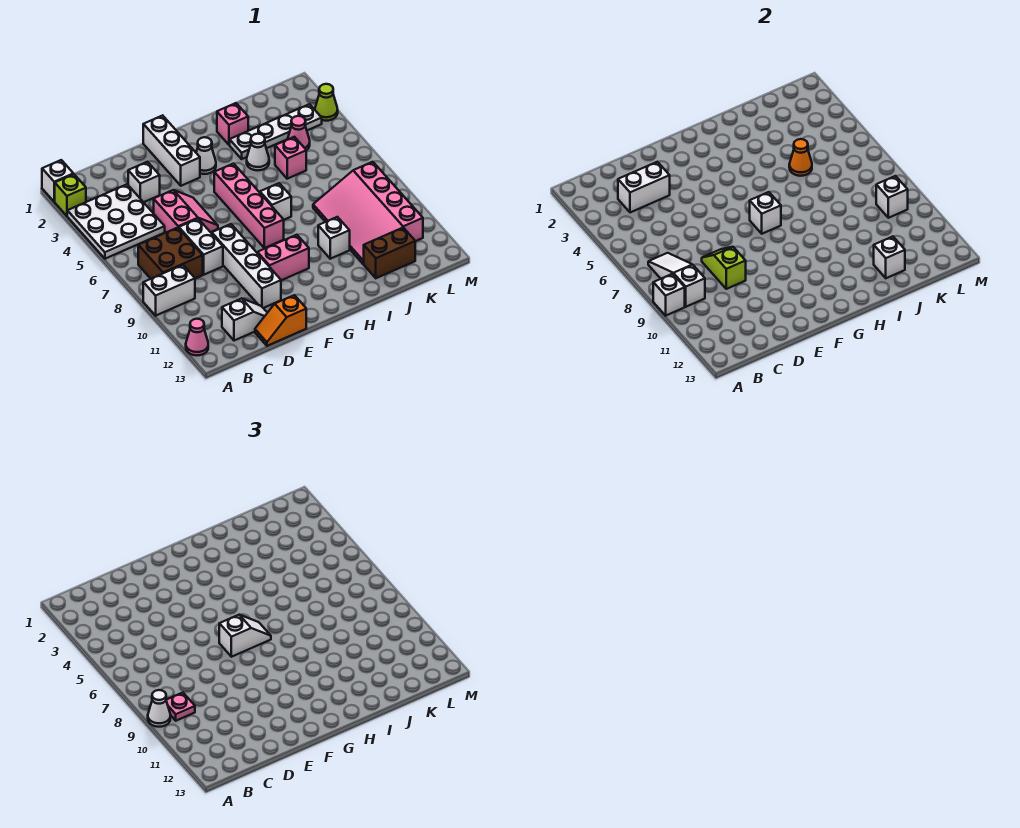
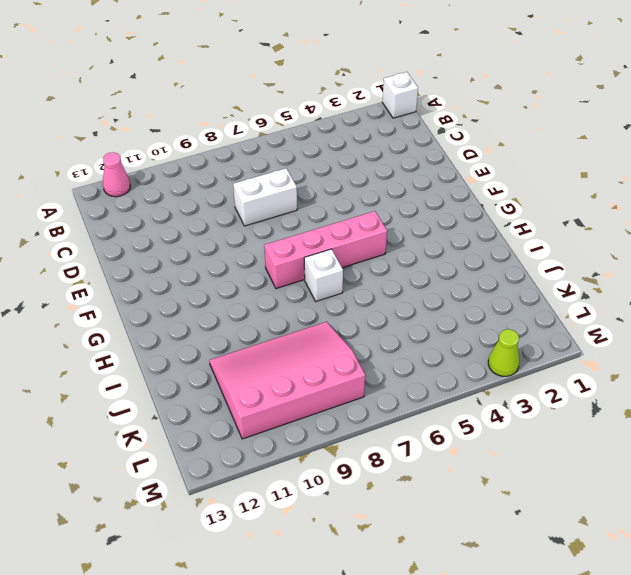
none -> lime 1x1 brick [55,174,86,216]
none -> white 3x3 plate [67,184,165,259]
none -> white 1x2 brick [143,265,195,316]
none -> brown 2x2 brick [138,228,203,279]

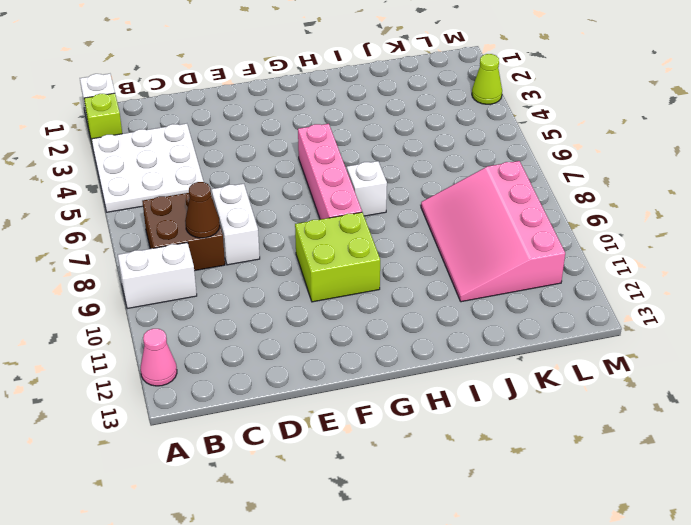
brown 1x1 cone [185,182,220,238] -> none
lime 2x2 brick [295,212,380,302] -> pink 1x2 brick [257,235,309,280]
none -> white 1x2 slope [222,298,267,341]
none -> white 1x1 brick [128,162,160,202]
none -> pink 2x2 slope [154,190,218,232]
none -> orange 1x2 slope [255,295,306,346]

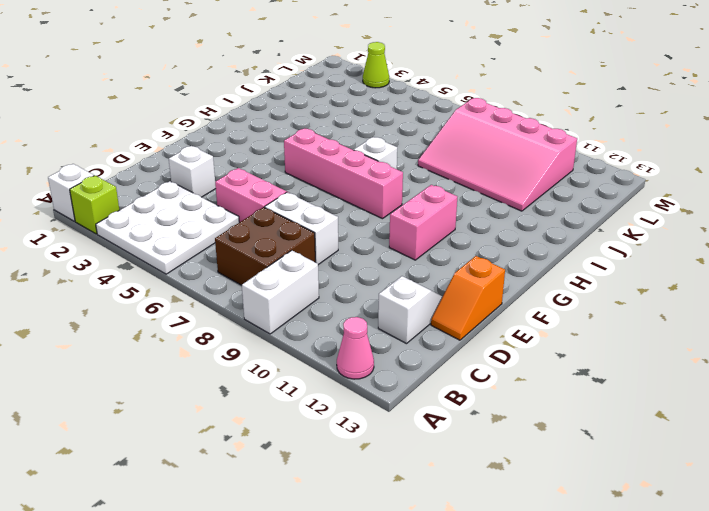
none -> white 1x4 brick [212,224,281,308]
none -> white 1x3 brick [143,115,200,186]
none -> white 1x1 cone [196,137,216,174]
none -> pink 1x1 brick [217,103,248,145]

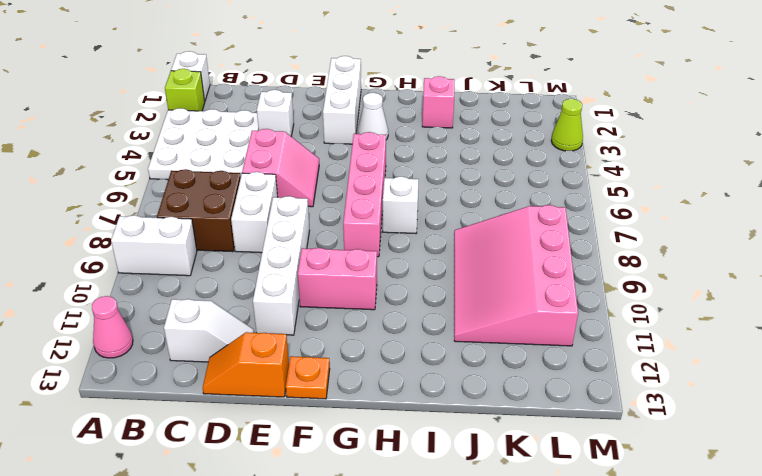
orange 1x1 plate [286,356,330,399] -> none
none -> white 1x4 plate [230,104,322,159]
none -> white 1x1 cone [247,134,269,171]
none -> white 1x1 brick [318,217,350,259]
none -> pink 1x1 brick [275,137,306,179]

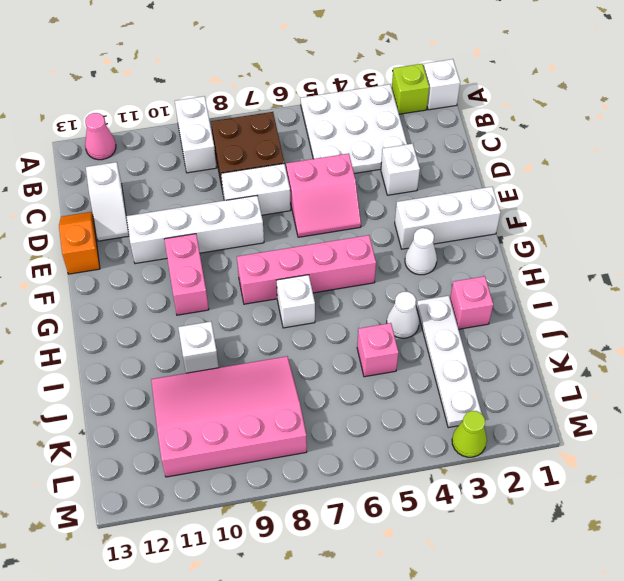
none -> brown 1x2 brick [364,228,415,278]
none -> pink 1x1 cone [287,116,310,150]
none -> white 1x1 brick [653,274,685,316]
none -> white 1x3 slope [648,253,705,307]

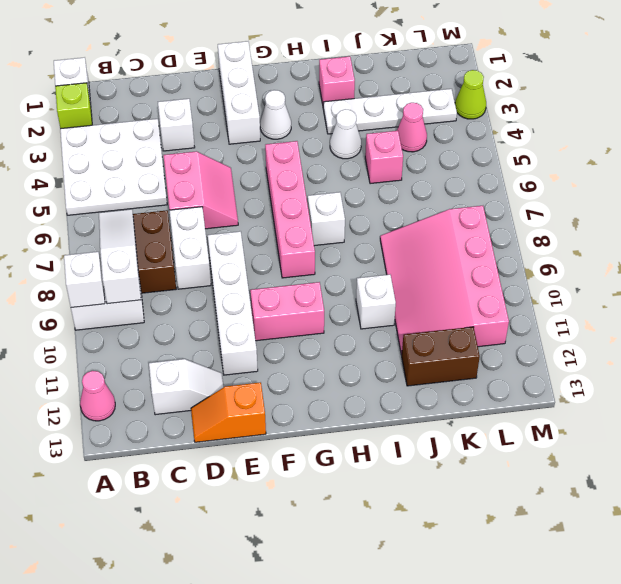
none -> white 1x2 brick [618,162,670,213]
none -> lime 1x2 slope [702,247,746,289]
none -> white 1x1 brick [750,192,781,234]
none -> orange 1x1 cone [789,139,812,176]

